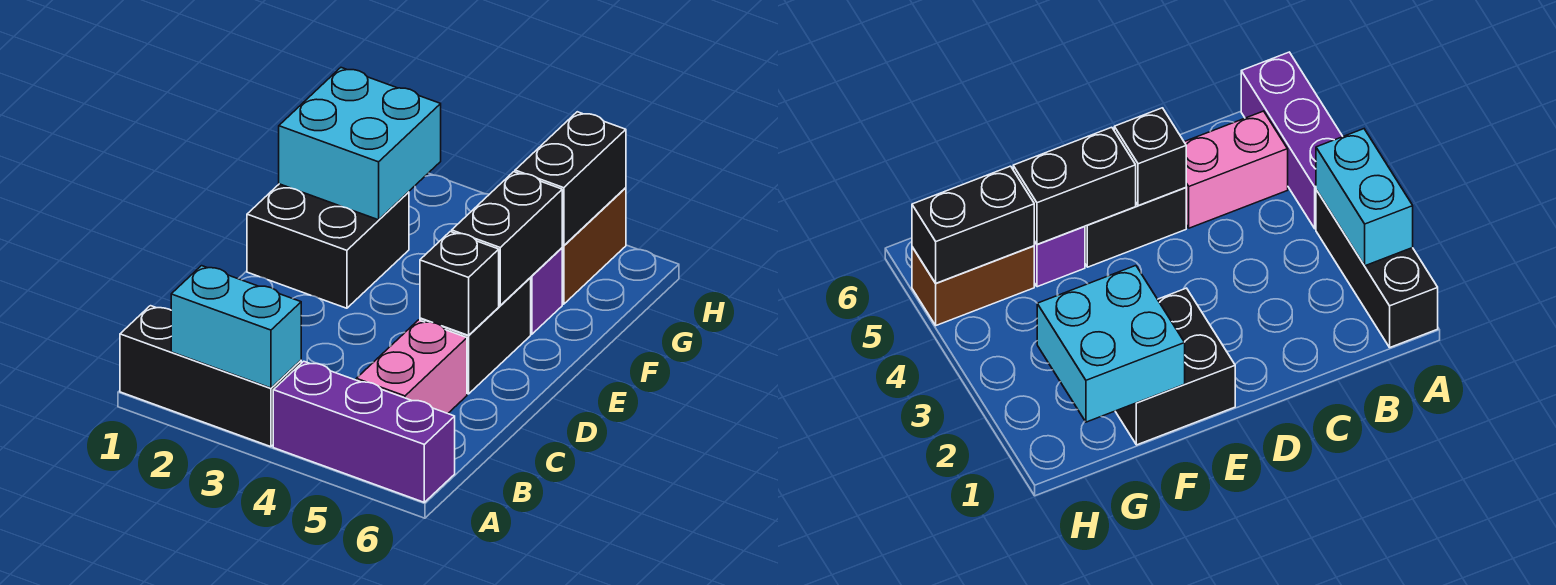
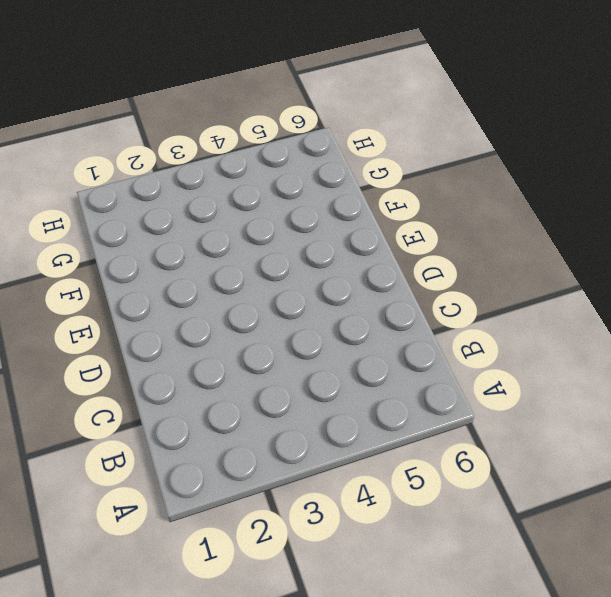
none -> black 1x3 brick [120,306,301,447]
none -> purple 1x3 brick [273,361,455,502]
none -> pink 1x2 brick [356,320,467,413]

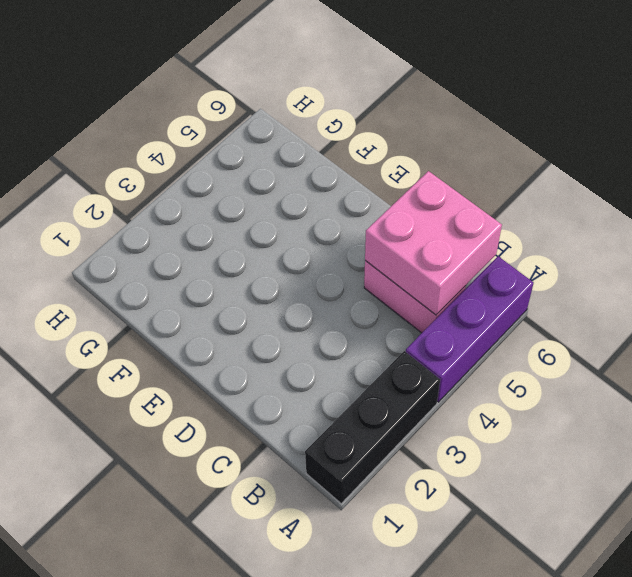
pink 2x2 brick [365,171,502,315] -> none
none -> black 1x2 brick [420,278,531,394]
none -> black 2x2 brick [247,184,409,308]
none -> purple 1x1 brick [530,248,562,334]

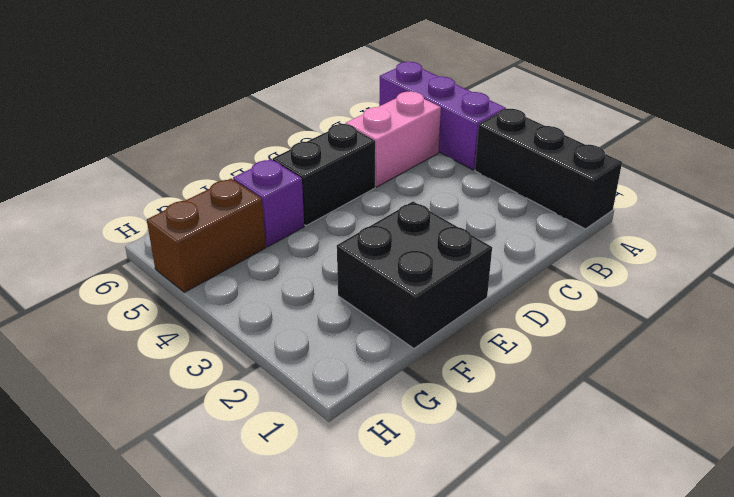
none -> cyan 1x2 brick [171,266,301,388]
none -> black 1x1 brick [420,232,499,335]
none -> black 1x2 brick [452,172,562,306]

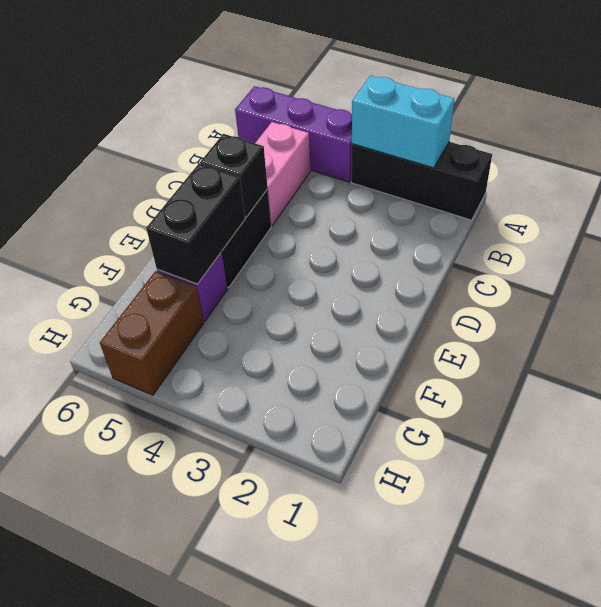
none -> black 2x2 brick [247,184,409,308]
none -> cyan 2x2 brick [279,68,441,220]
none -> black 1x2 brick [515,112,626,246]

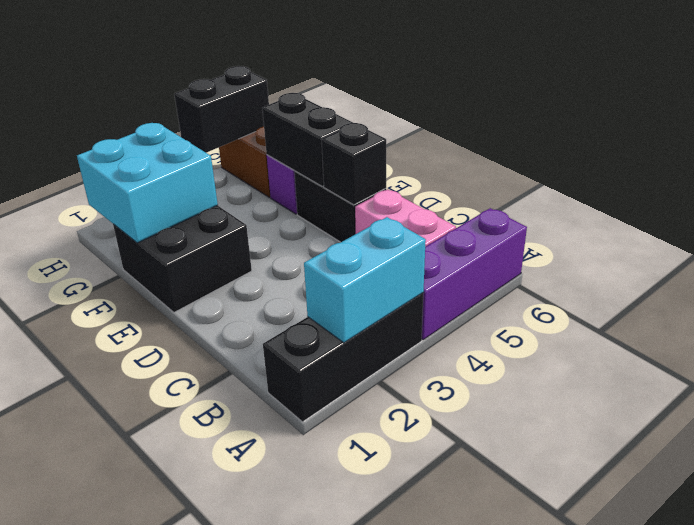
black 1x2 brick [174,66,269,153] -> black 1x2 brick turned to [515,112,626,246]

